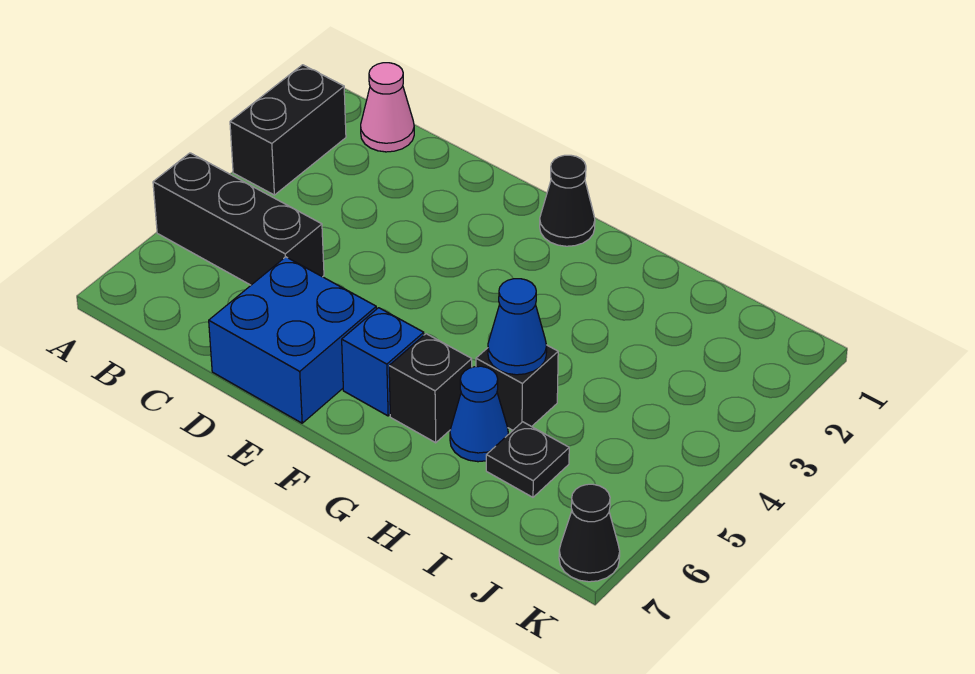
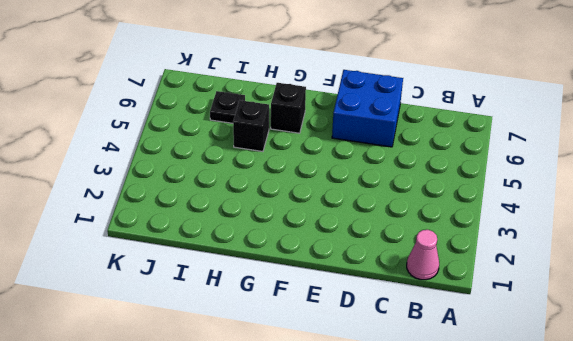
none -> black 1x2 brick [230,65,346,195]
none -> black 1x3 brick [153,153,324,285]
none -> black 1x1 cone [540,155,595,246]

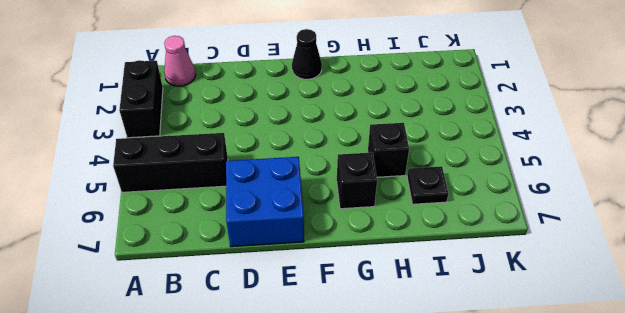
none -> blue 1x1 brick [342,308,424,416]
none -> blue 1x1 cone [450,366,508,462]
none -> black 1x1 cone [559,484,620,582]

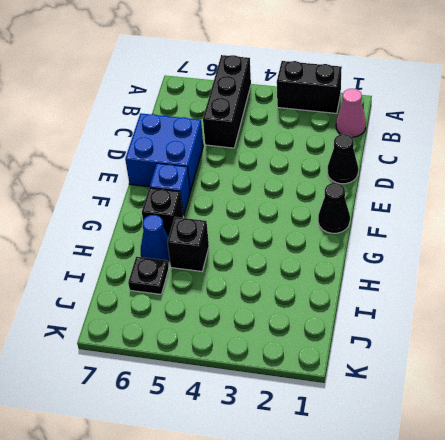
black 1x1 cone [327,134,358,184] -> black 1x1 cone moved to [559,484,620,582]
none -> blue 1x1 cone [488,279,547,375]

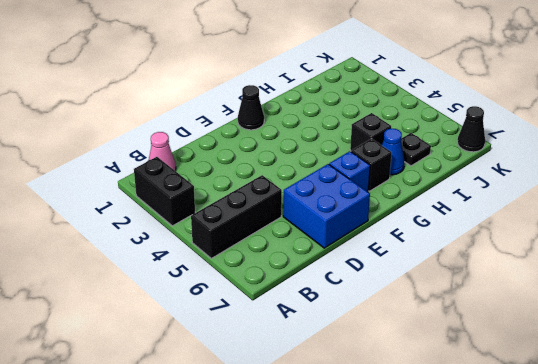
none -> blue 1x1 cone [488,279,547,375]

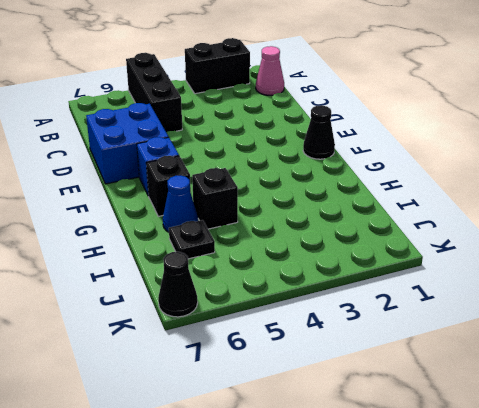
none -> blue 1x1 cone [488,279,547,375]

